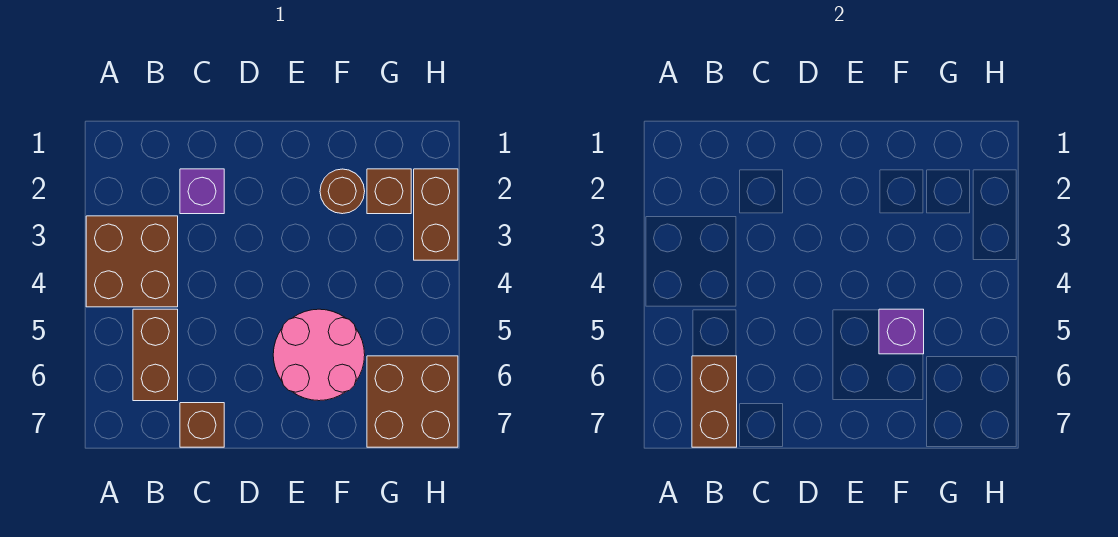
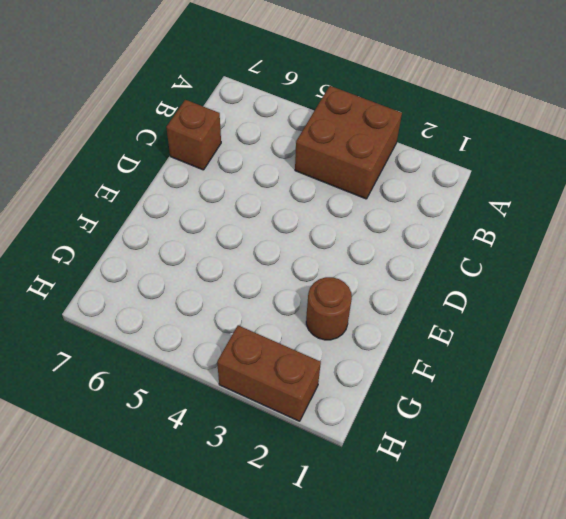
none -> brown 1x2 brick [133,309,178,401]
none -> purple 1x1 brick [180,169,224,214]

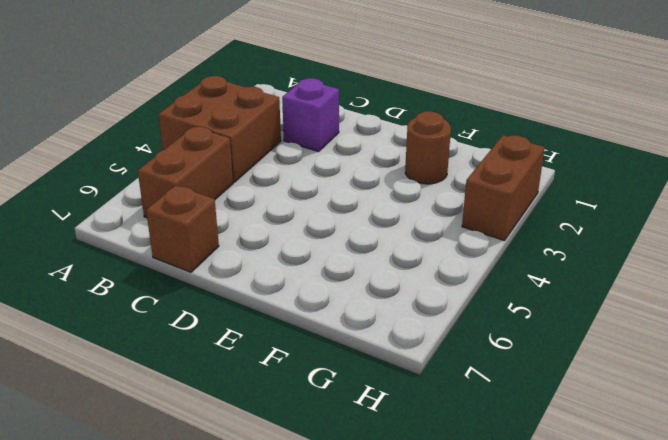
none -> pink 2x2 round brick [273,309,365,401]
none -> brown 1x1 brick [367,169,411,214]

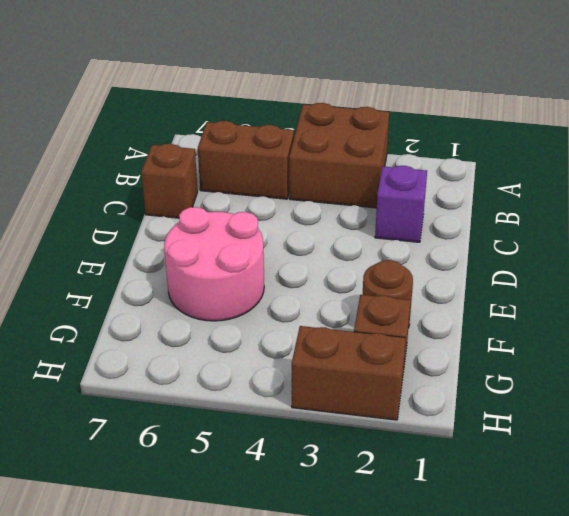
none -> brown 2x2 brick [367,356,458,447]
none -> brown 1x2 brick [692,356,737,447]

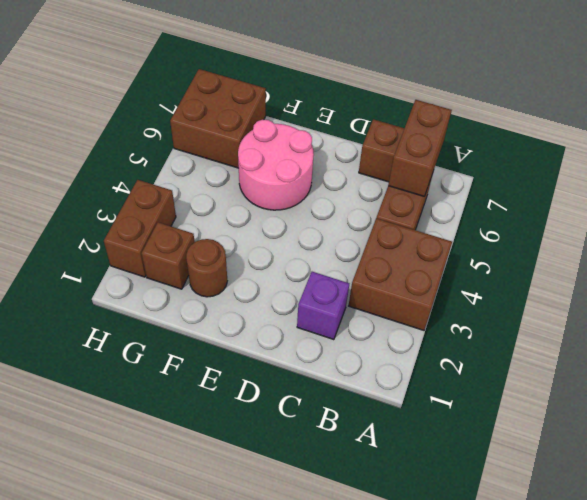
none -> purple 1x1 brick [879,309,924,354]

